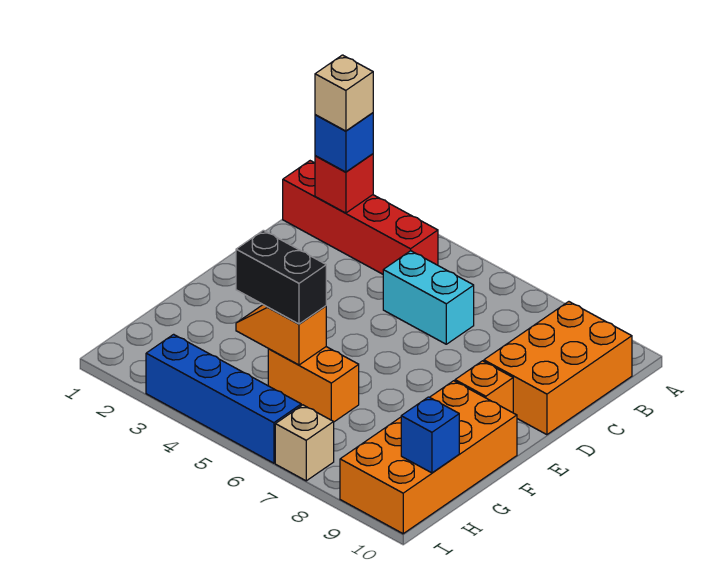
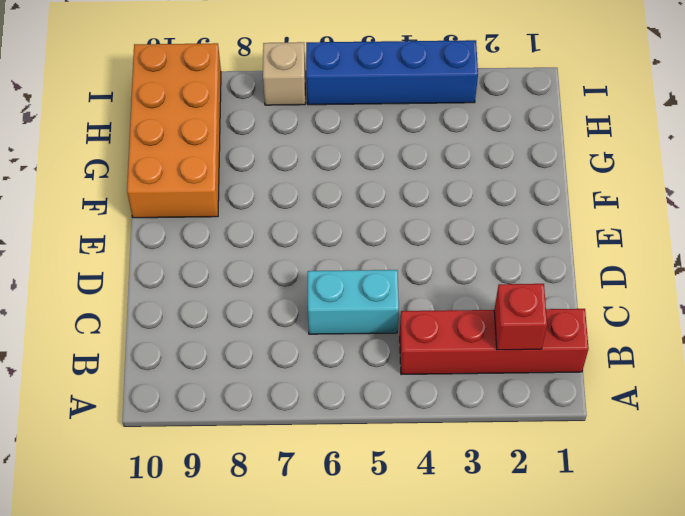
none -> orange 2x3 brick [484,302,632,435]
none -> orange 1x1 brick [455,361,513,413]
none -> orange 1x2 brick [268,347,359,422]

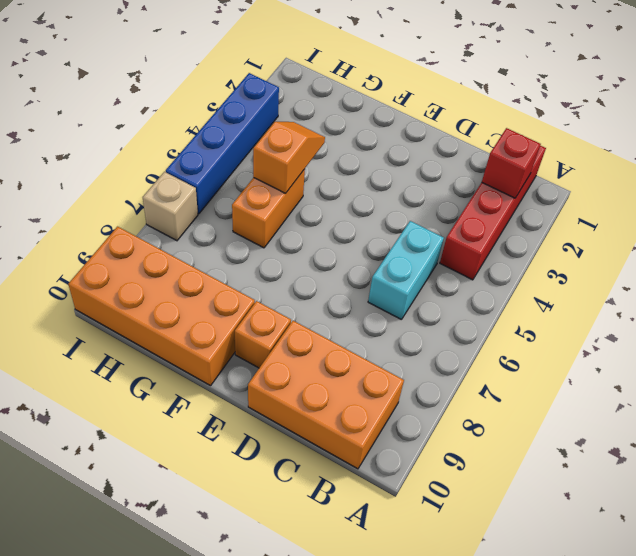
none -> blue 1x1 brick [401,397,459,473]
none -> blue 1x1 brick [315,113,373,172]
none -> black 1x2 brick [236,230,326,324]

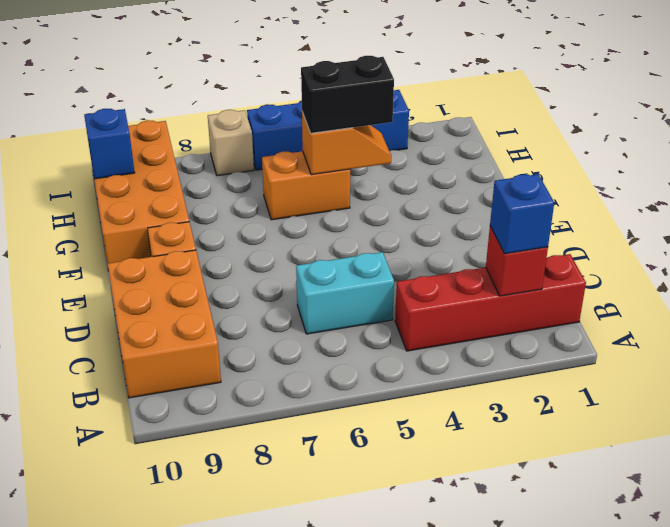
none -> tan 1x1 brick [315,55,373,131]

